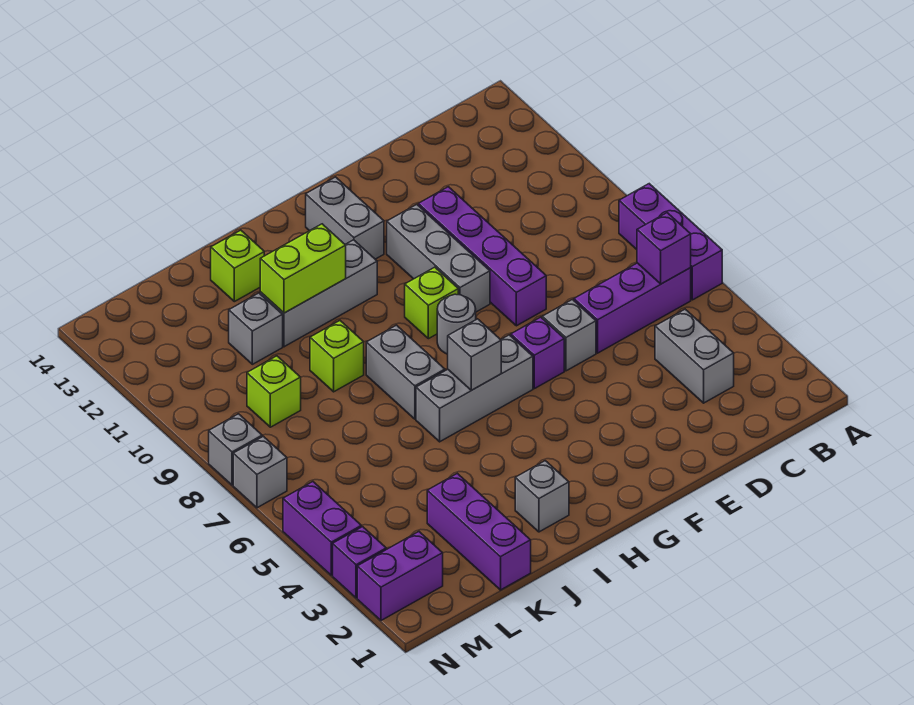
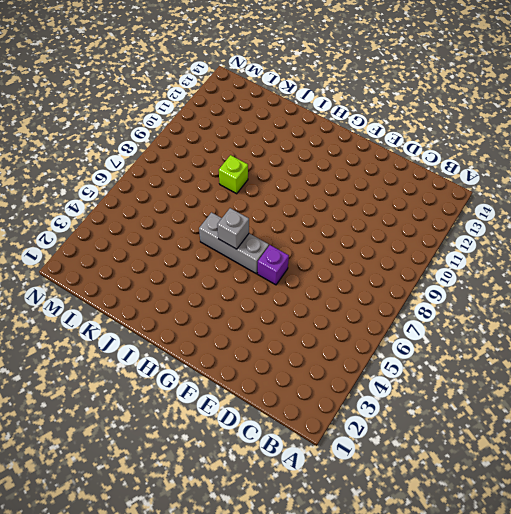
none -> purple 1x3 brick [619,184,722,300]
none -> purple 1x3 brick [574,263,691,353]
none -> grey 1x2 brick [655,309,734,403]

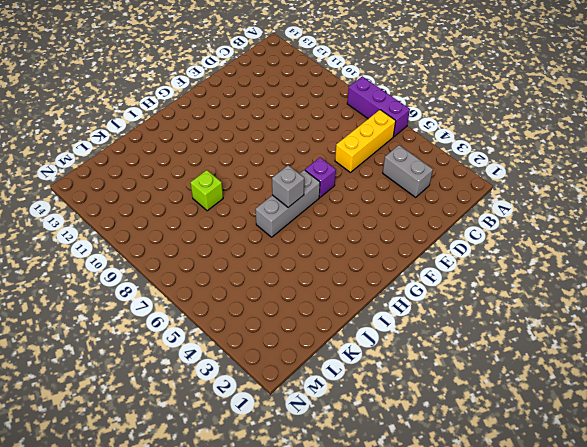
yellow 1x3 brick [335,110,396,172] -> purple 1x3 brick [574,263,691,353]
none -> grey 1x1 brick [542,300,596,371]
none -> purple 1x4 brick [418,187,546,326]
none -> grey 1x3 brick [387,204,490,312]

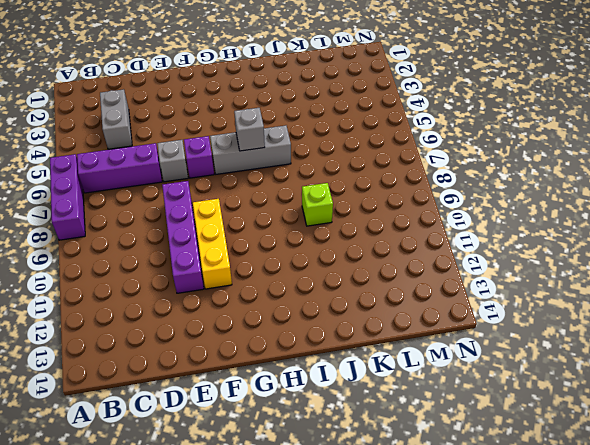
yellow 1x3 brick [193,199,232,289] -> grey 1x3 brick [387,204,490,312]
none -> grey 1x1 round brick [437,294,476,354]
none -> lime 1x1 brick [405,267,458,339]
none -> grey 1x2 brick [306,177,384,259]

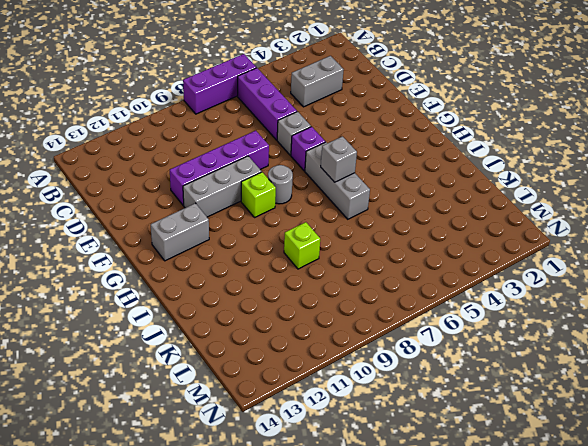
none -> grey 1x3 brick [260,240,377,347]
none -> grey 1x1 brick [515,461,569,532]
none -> grey 1x2 brick [366,325,445,419]

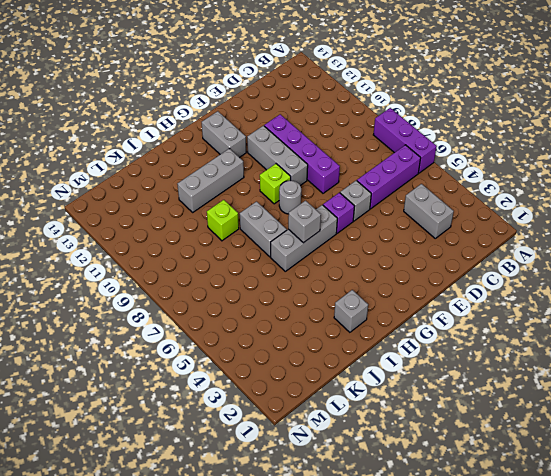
none -> lime 1x1 brick [211,230,264,302]
none -> purple 1x3 brick [427,473,531,590]
none -> grey 1x1 brick [229,293,283,364]

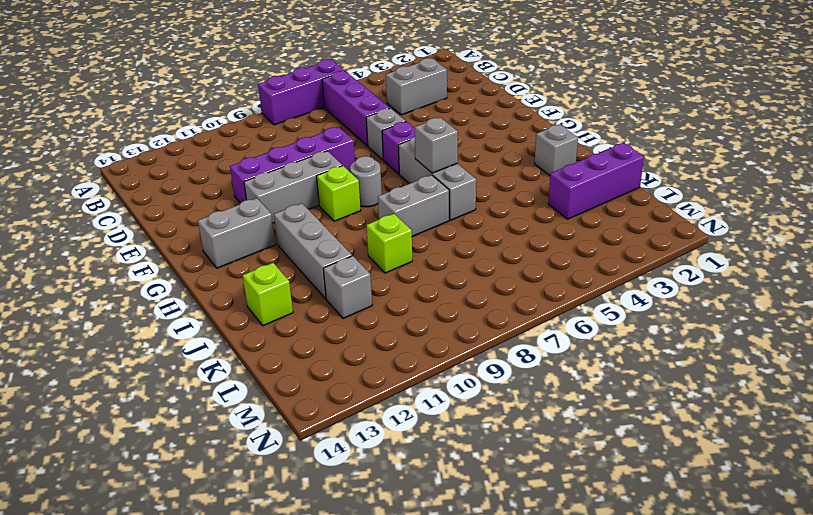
none -> lime 1x1 brick [247,356,301,427]
none -> purple 1x2 brick [357,532,443,620]
none -> purple 1x1 brick [333,527,386,598]

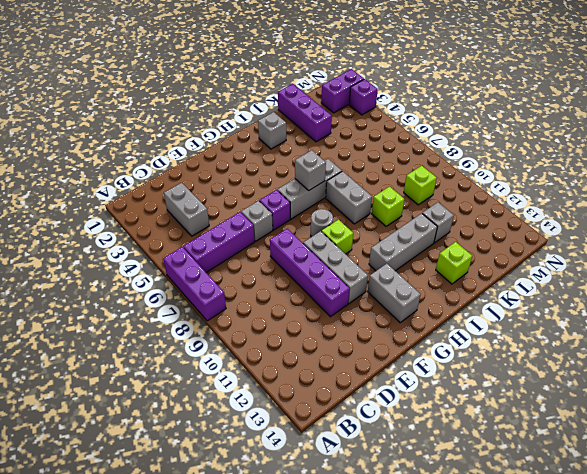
none -> purple 1x2 brick [283,482,361,575]
none -> grey 1x1 brick [233,436,287,508]
none -> grey 1x1 brick [209,414,262,485]

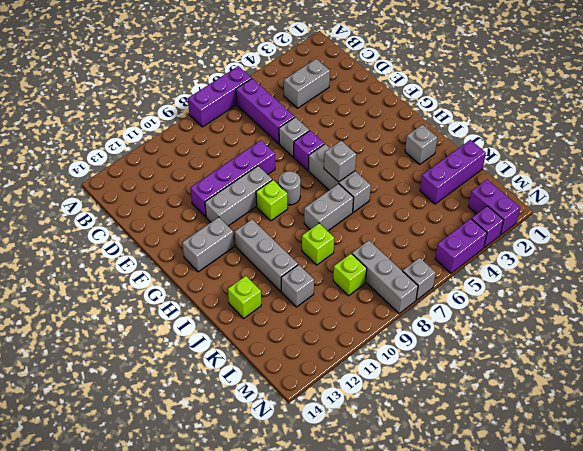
grey 1x3 brick [352,240,418,314] -> grey 1x1 brick [209,414,262,485]
none -> purple 1x1 brick [637,213,691,284]
none -> lime 1x2 brick [260,224,346,313]

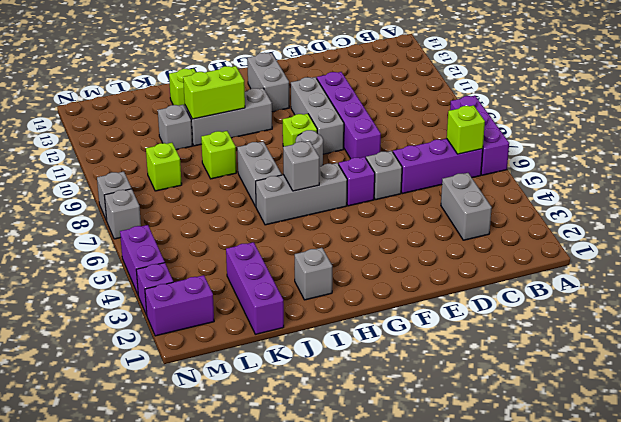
lime 1x1 brick [447,105,485,154] -> purple 1x1 brick [637,213,691,284]

